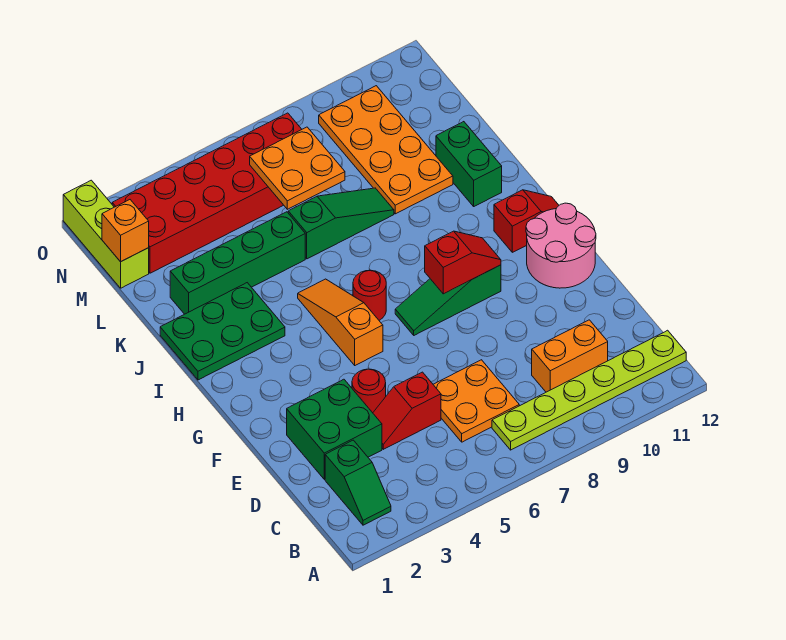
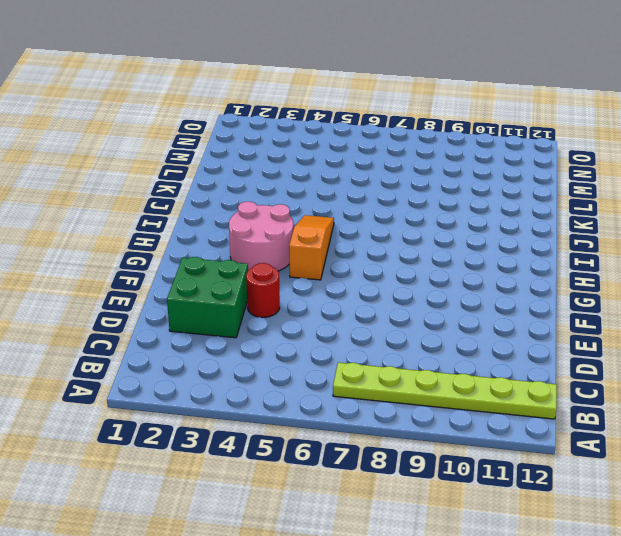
pink 2x2 round brick [229,202,293,271] -> pink 2x2 round brick moved to [526,203,596,288]
none -> green 1x2 slope [325,440,391,525]
none -> orange 2x2 plate [433,360,519,442]
none -> orange 1x2 brick [532,320,608,392]

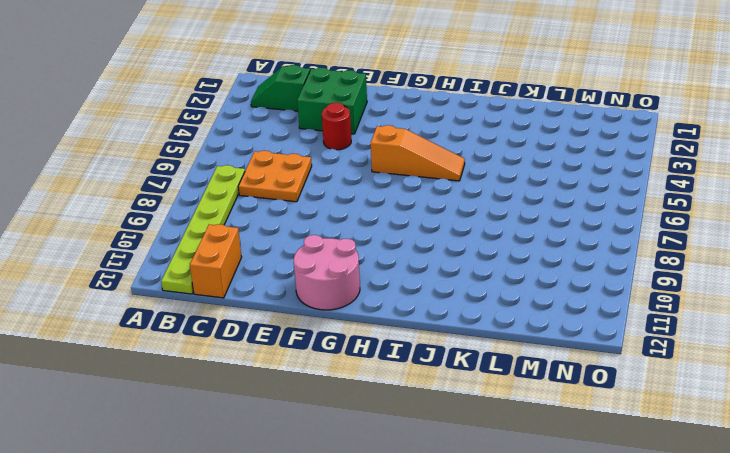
orange 1x2 brick [190,224,242,298] -> orange 1x2 brick moved to [532,320,608,392]
none -> red 1x2 slope [373,372,441,449]
none -> green 1x3 slope [395,265,501,335]
none -> red 1x1 round brick [353,270,386,320]

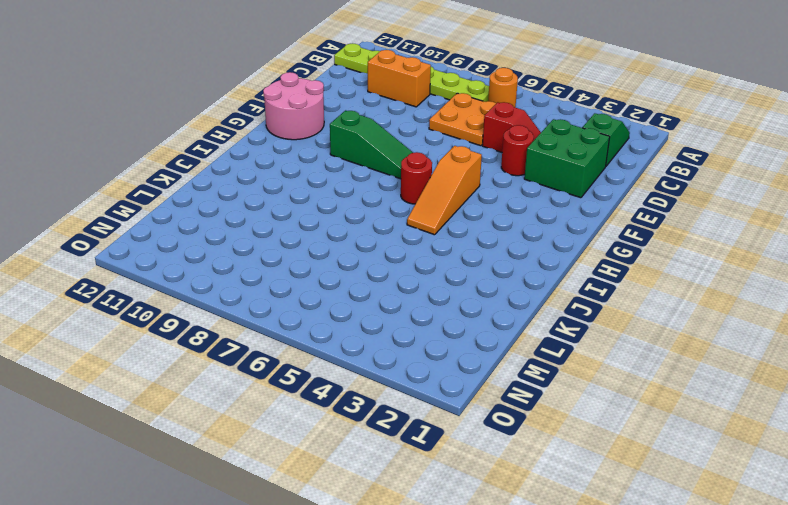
orange 1x1 round brick [488,68,518,107] -> none
none -> red 1x2 slope [494,190,559,252]
none -> green 2x3 plate [160,283,285,380]
none -> green 1x2 brick [436,122,502,206]

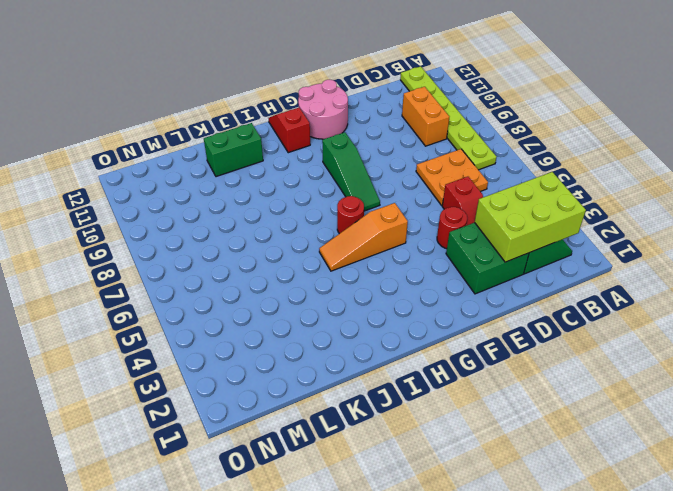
lime 2x3 brick [475,172,586,262] -> none
none -> green 2x3 plate [160,283,285,380]
none -> green 1x4 brick [170,212,305,314]
none -> green 1x3 slope [288,188,394,259]

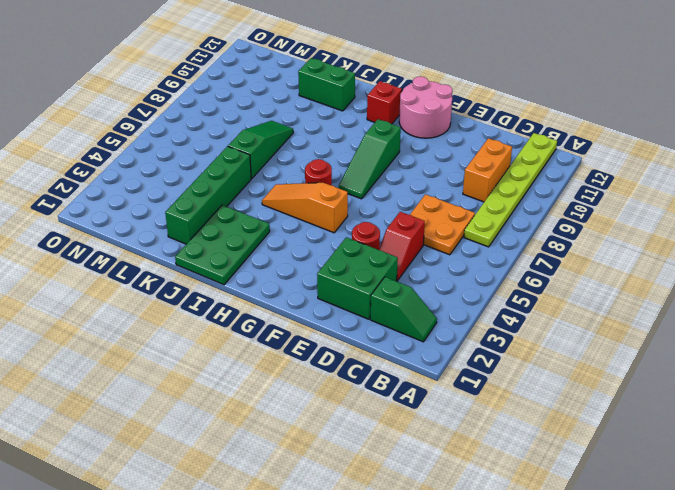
none -> orange 2x4 plate [319,86,453,214]
none -> lime 1x3 brick [63,180,149,288]
none -> red 2x6 brick [112,113,302,273]

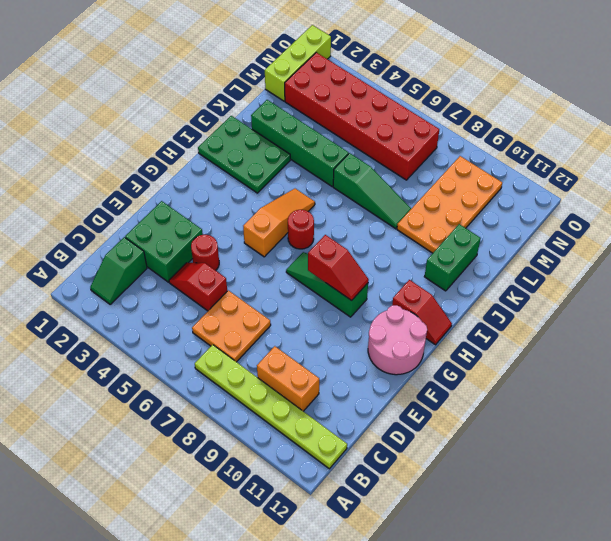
none -> orange 2x2 plate [250,127,345,209]
none -> orange 1x1 brick [102,200,149,262]

